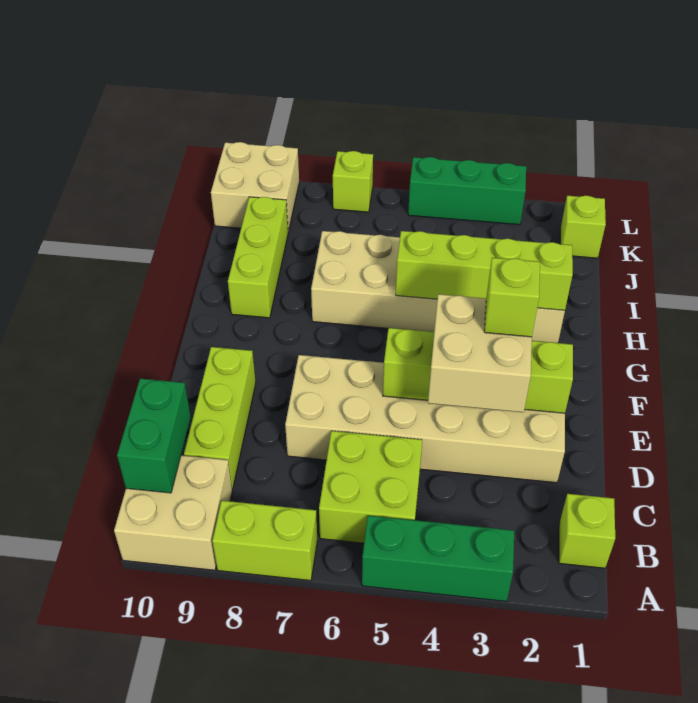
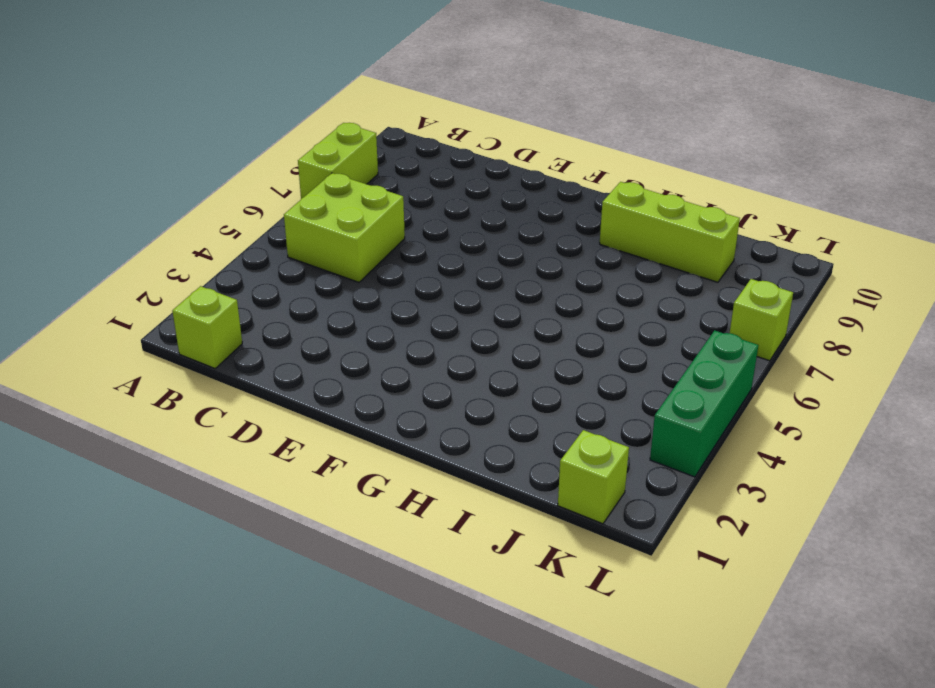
none -> green 1x3 brick [362,516,514,601]
none -> tan 2x2 brick [114,455,232,570]
none -> lime 1x3 brick [184,347,256,489]

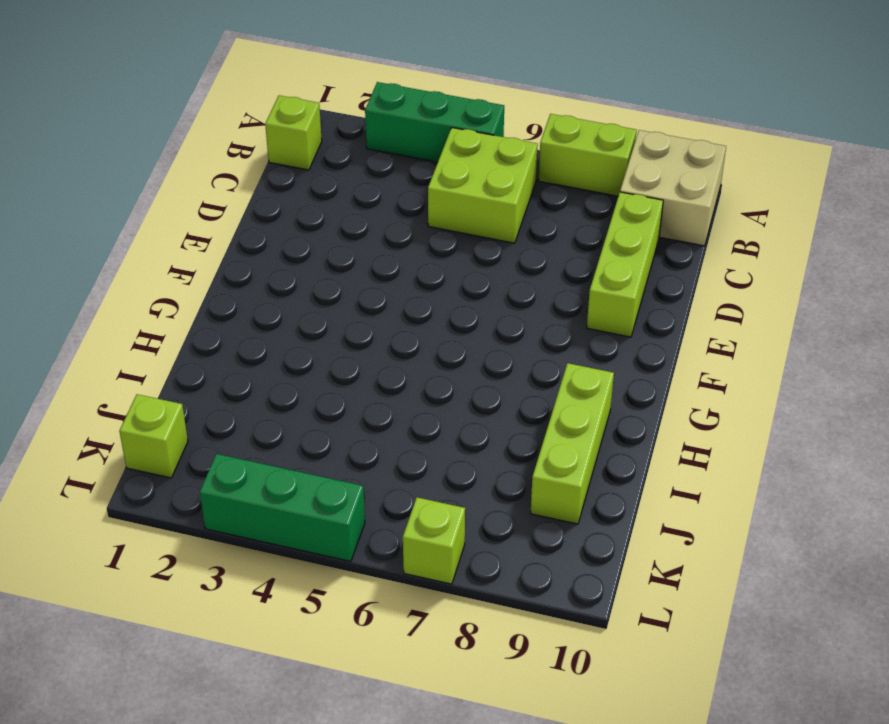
none -> tan 2x6 brick [285,355,565,483]
none -> tan 2x6 brick [311,231,565,343]
none -> tan 2x2 brick [211,142,299,232]

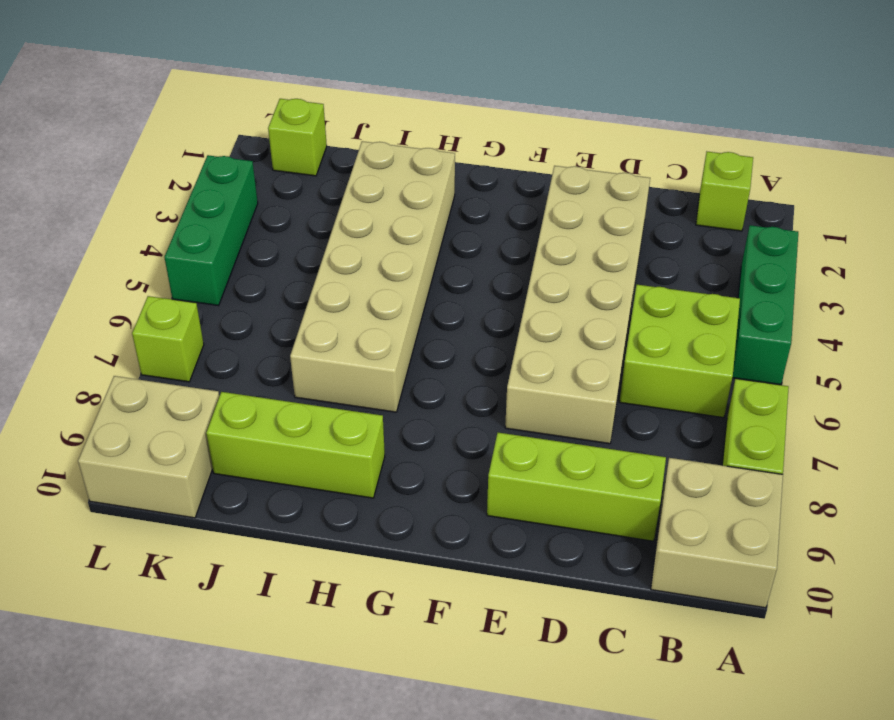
none -> green 1x2 brick [117,379,191,493]
none -> lime 1x4 brick [383,328,573,413]
none -> lime 1x4 brick [396,231,573,310]

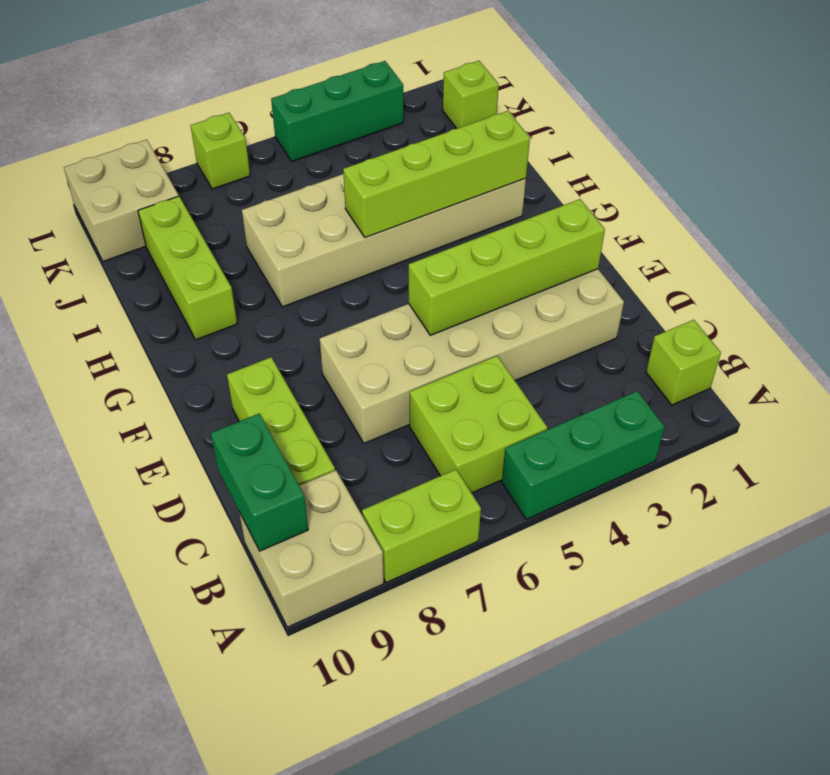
none -> tan 2x2 brick [428,294,532,412]
none -> lime 1x1 brick [484,258,540,337]

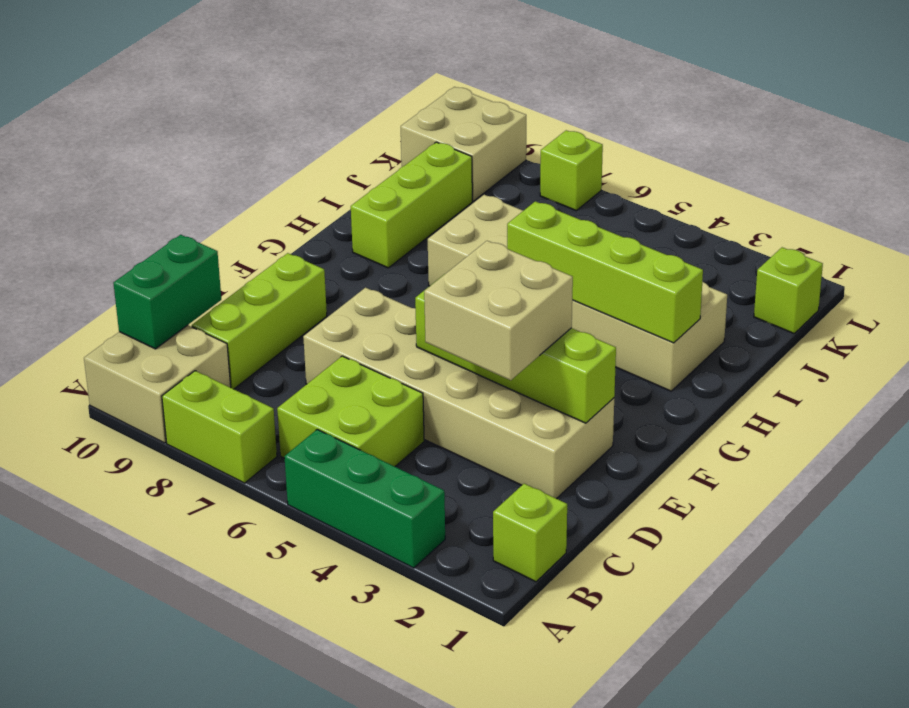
none -> green 1x3 brick [408,157,526,225]
none -> lime 1x1 brick [484,258,540,337]

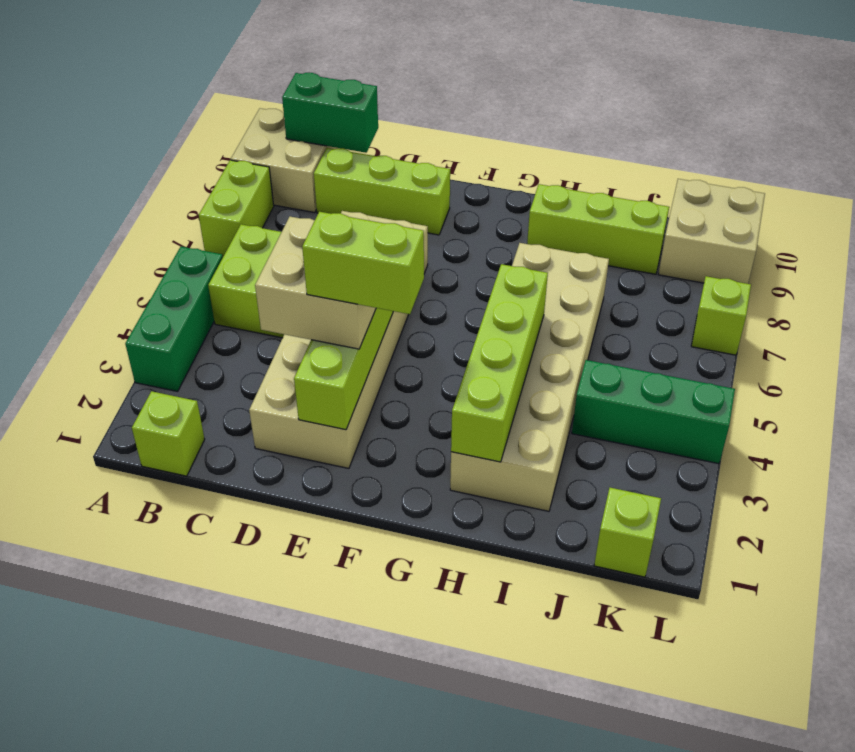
lime 1x2 brick [302,212,424,314] -> lime 1x1 brick [484,258,540,337]
green 1x3 brick [572,360,735,464] -> green 1x3 brick turned to [408,157,526,225]

